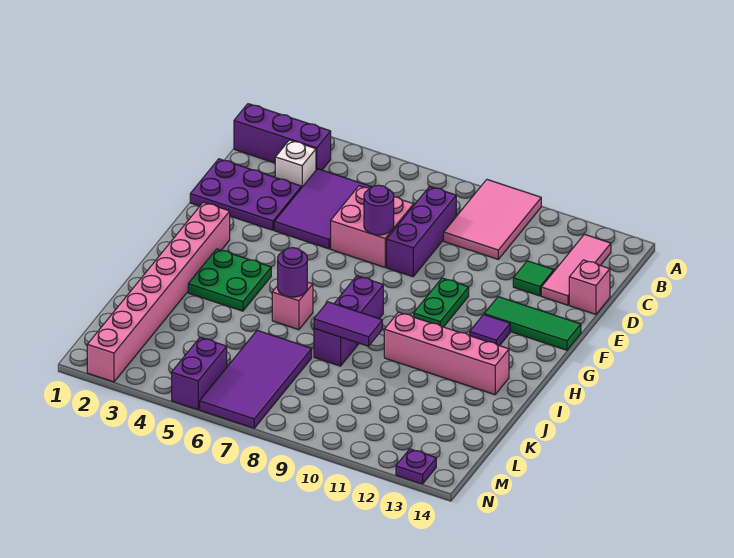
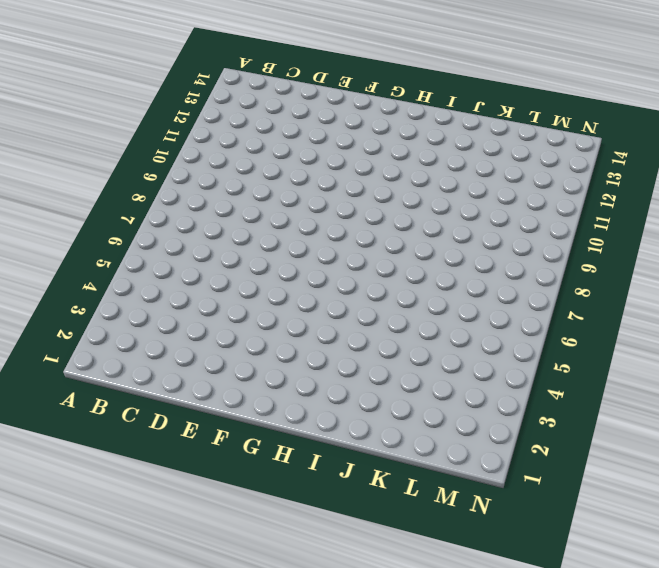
none -> pink 2x3 tile [444,180,541,259]
none -> purple 1x3 brick [234,104,331,170]
none -> pink 1x3 tile [541,234,611,305]

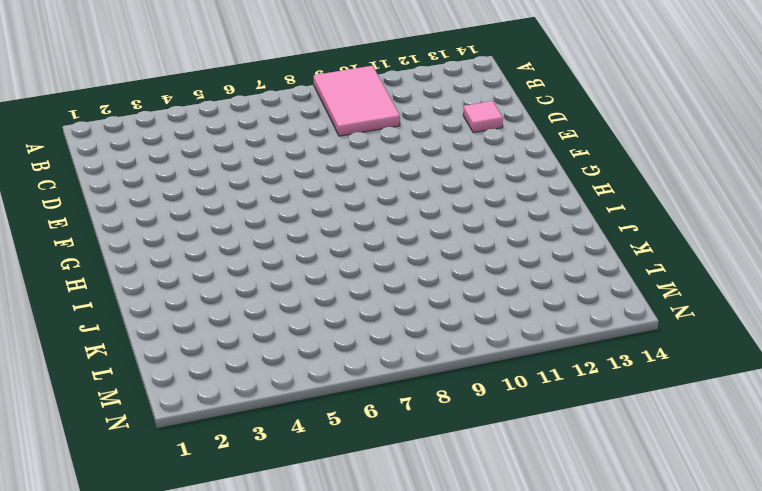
pink 1x1 tile [463,101,503,133] -> pink 1x3 tile [541,234,611,305]
none -> purple 1x3 brick [234,104,331,170]
none -> white 1x1 brick [275,140,316,188]
none -> purple 2x3 tile [274,169,372,249]

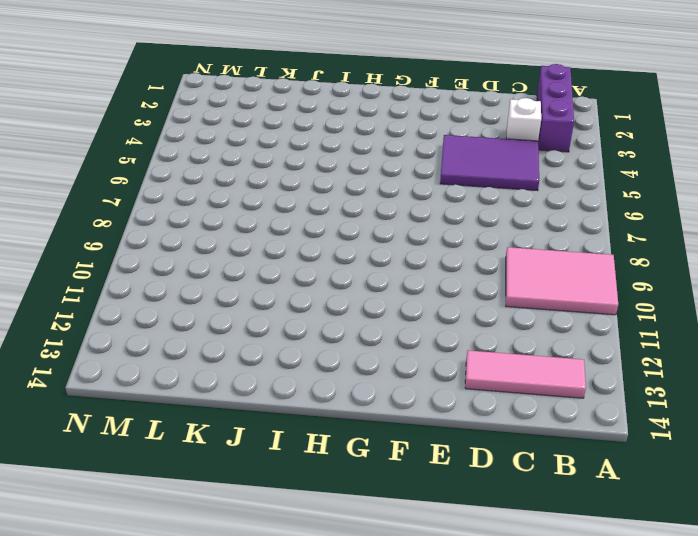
none -> purple 1x3 brick [387,186,456,277]
none -> purple 2x3 plate [190,159,301,230]
none -> pink 2x2 brick [331,186,414,267]

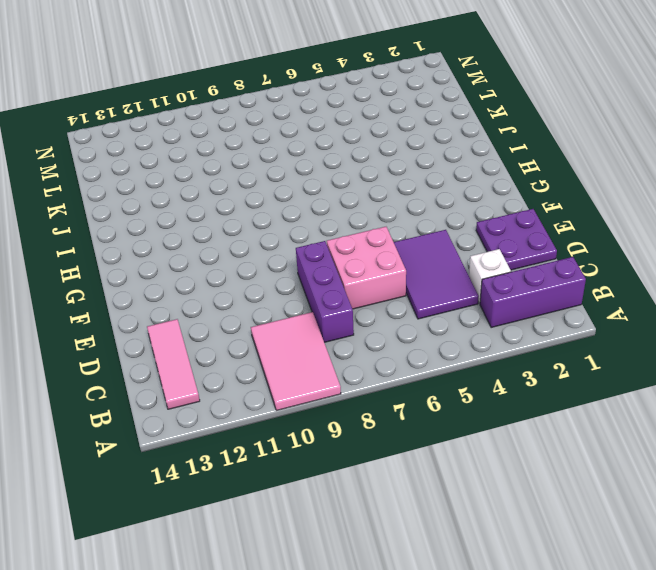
purple 2x2 plate [476,209,557,270] -> purple 2x3 plate [190,159,301,230]
none -> green 1x1 tile [513,261,554,296]
none -> pink 1x1 brick [569,260,610,314]
none -> green 1x2 plate [414,278,469,327]

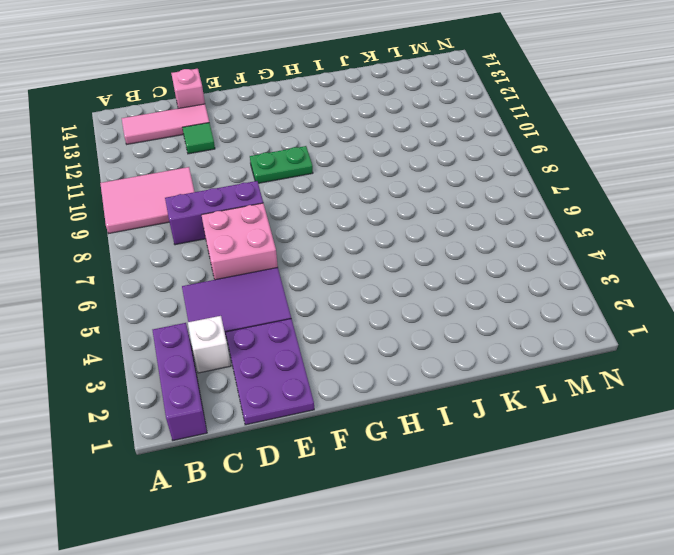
none -> green 1x3 tile [484,297,581,350]
none -> pink 1x8 brick [87,202,230,382]
none -> purple 1x1 tile [470,315,510,346]

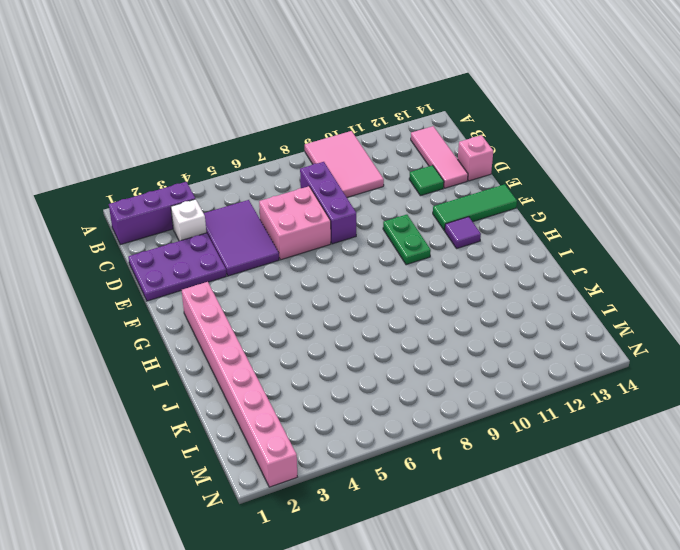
none -> green 2x2 plate [188,249,271,311]
none -> purple 1x3 brick [314,276,383,366]
none -> pink 1x1 brick [272,282,313,330]

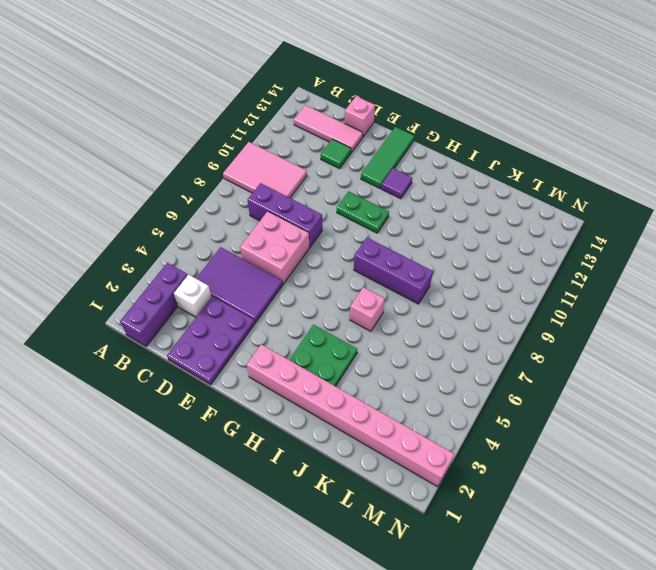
none -> pink 1x4 brick [384,312,509,395]
none -> purple 2x4 tile [200,330,312,428]
none -> purple 1x2 brick [172,337,227,410]

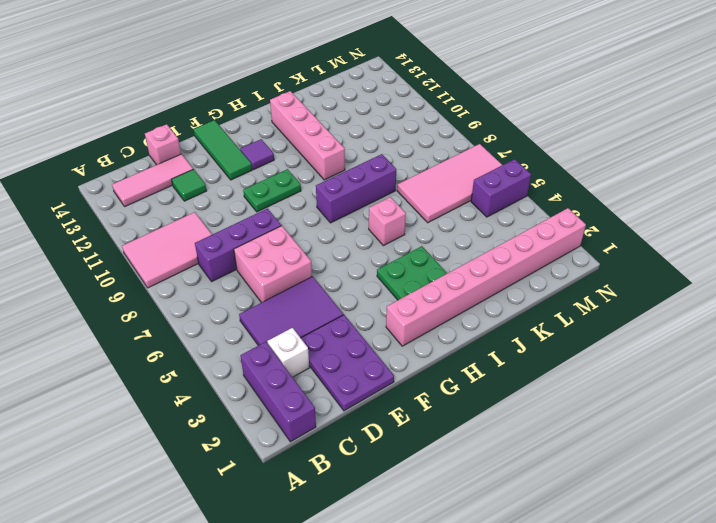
pink 2x4 tile [397,144,502,223] -> purple 2x4 tile [200,330,312,428]
none -> purple 1x1 plate [396,449,436,484]
none -> purple 1x1 round brick [364,185,394,235]
none -> purple 1x1 round brick [278,248,307,297]

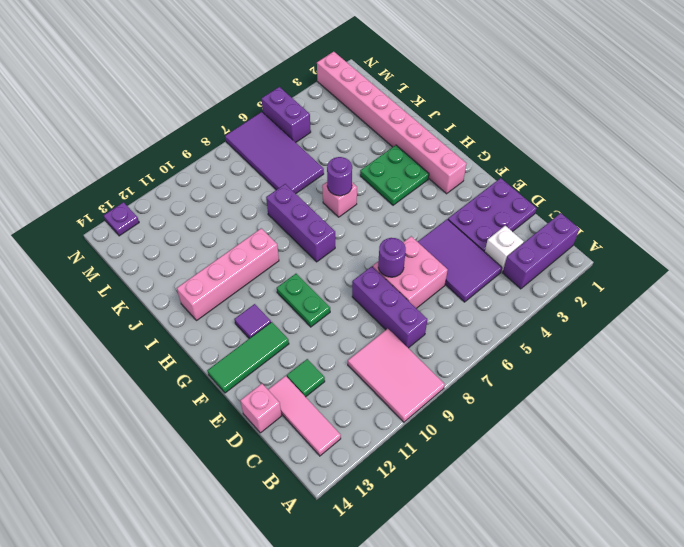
none -> purple 1x2 tile [314,302,382,346]

